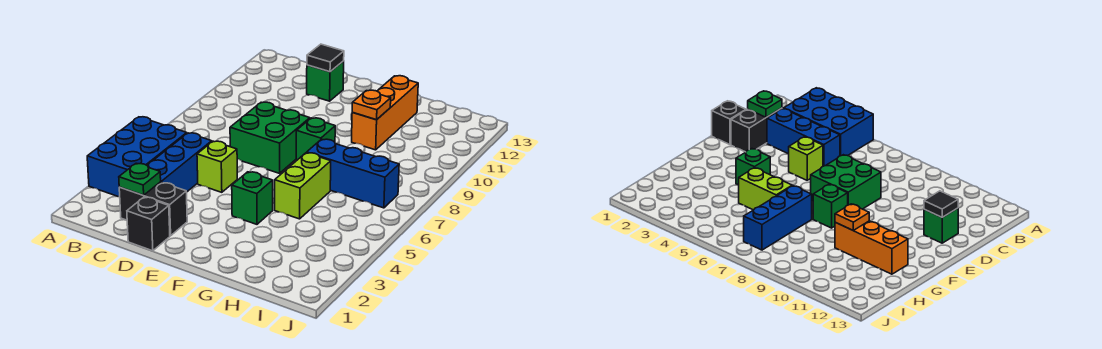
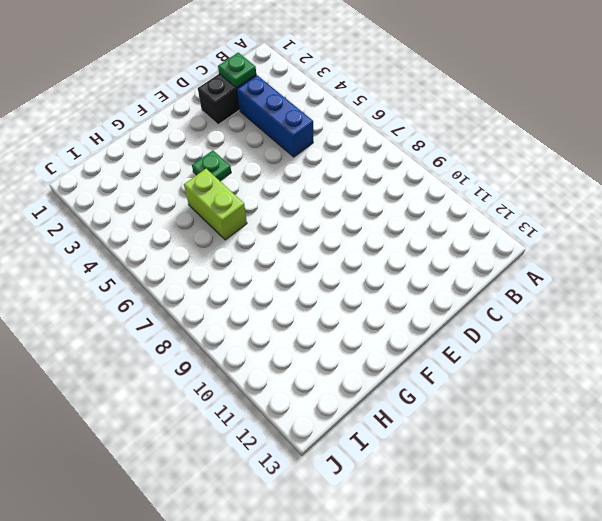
green 1x1 plate [192,150,231,181] -> green 1x1 brick [232,172,273,224]
none -> blue 2x3 brick [87,117,187,197]
none -> black 1x1 brick [127,197,170,251]
none -> lime 1x1 brick [197,141,237,192]

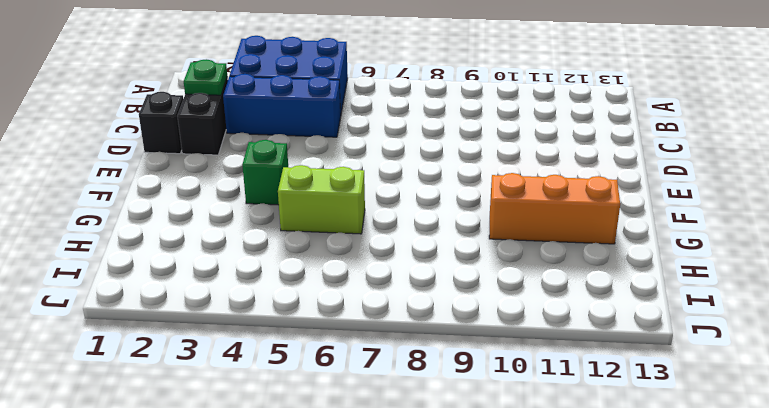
none -> lime 1x1 brick [197,141,237,192]
none -> green 2x2 brick [230,102,310,173]
none -> green 1x1 brick [307,61,344,101]

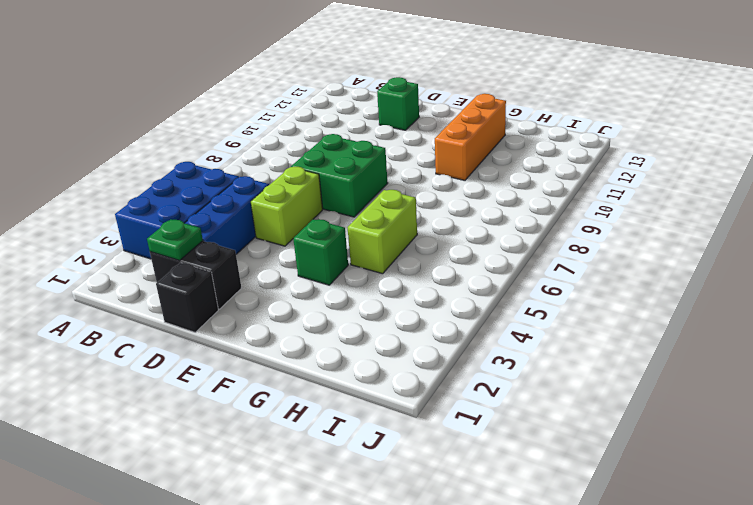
lime 1x2 brick [251,167,323,246] -> lime 1x1 brick [197,141,237,192]
none -> green 1x1 brick [296,118,335,161]
none -> blue 1x3 brick [307,139,399,208]
none -> black 1x1 tile [307,44,344,72]

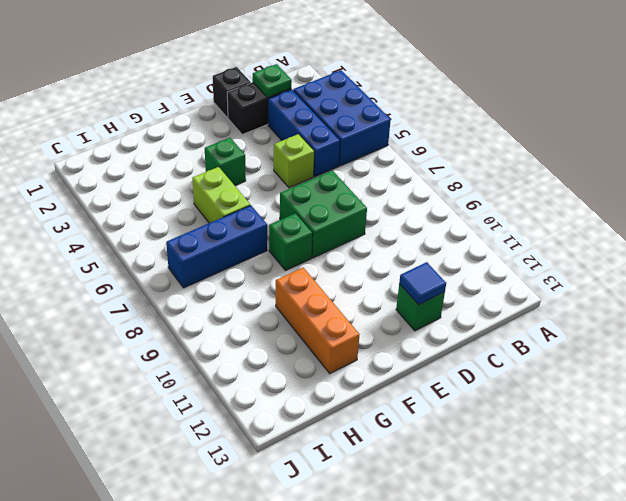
blue 1x1 tile [399,262,446,305] -> black 1x1 tile [307,44,344,72]
none -> orange 1x1 plate [352,90,391,120]

